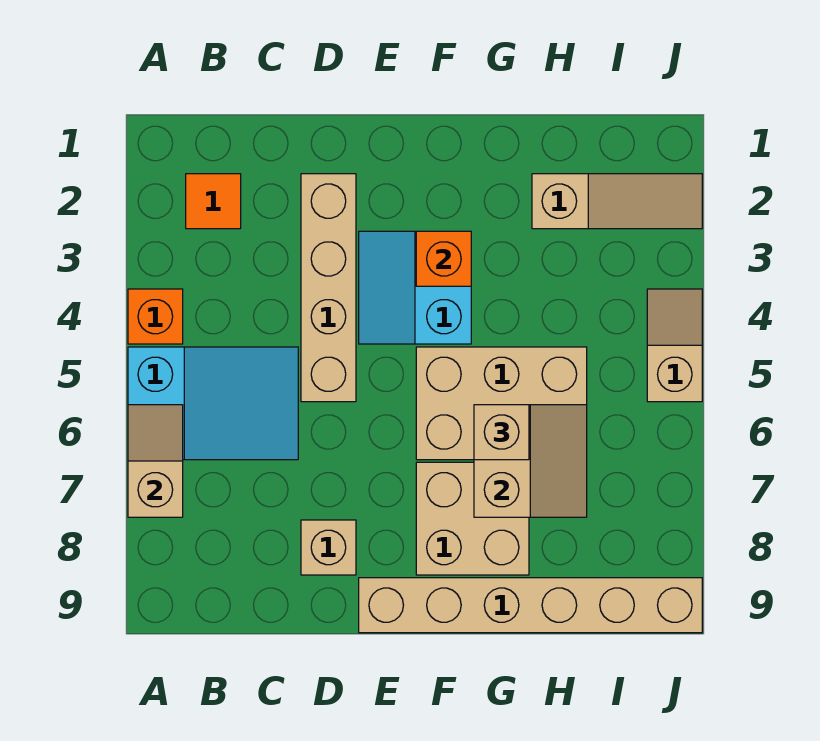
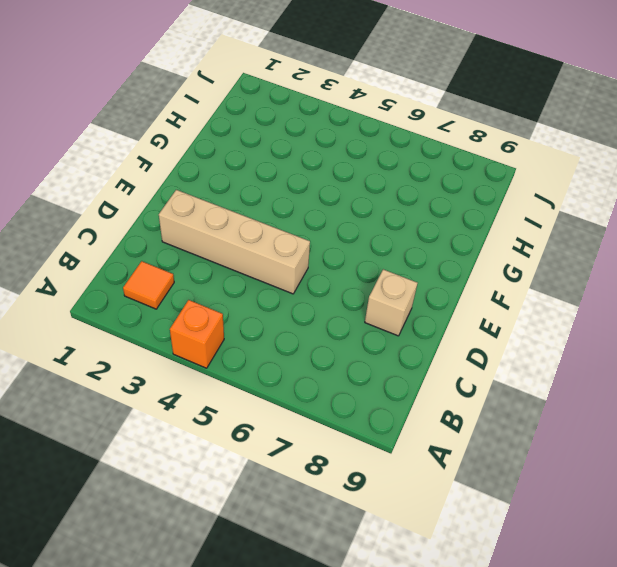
none -> cyan 2x3 slope [128,347,298,460]
none -> cyan 2x2 slope [359,231,471,344]
none -> tan 1x6 brick [359,578,702,633]

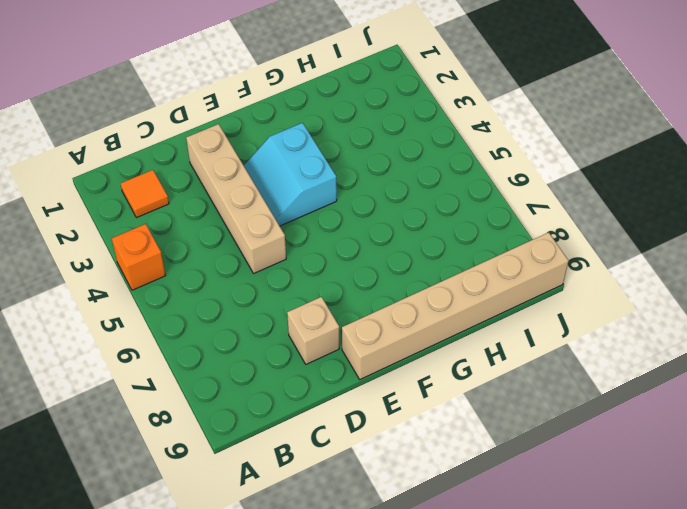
none -> cyan 2x3 slope [128,347,298,460]
none -> tan 2x3 brick [416,347,587,460]
none -> tan 2x2 brick [416,462,529,575]

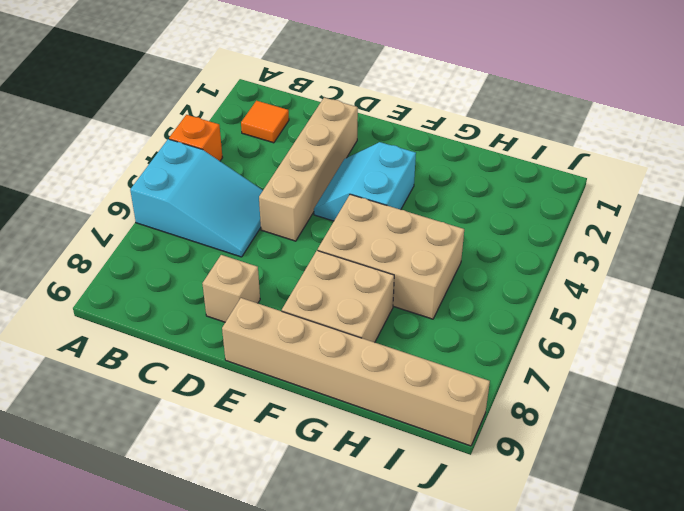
none -> tan 1x3 slope [532,174,702,229]
none -> tan 1x2 slope [647,289,702,402]
none -> tan 1x2 slope [128,405,183,517]

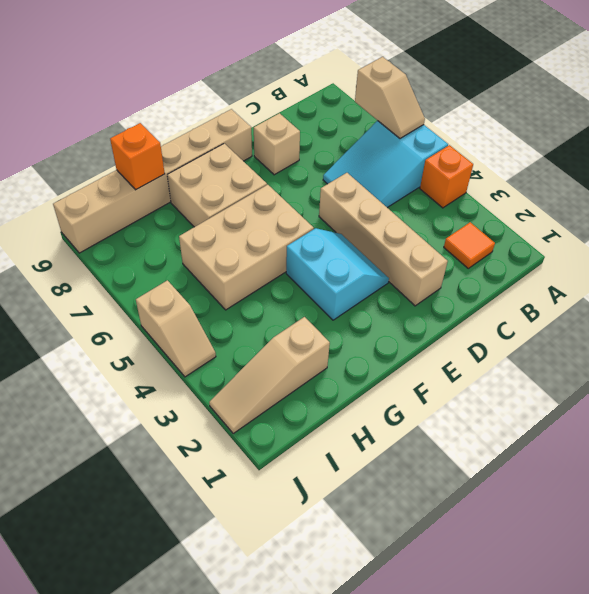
orange 1x1 brick [110,123,165,190] -> orange 1x1 brick moved to [416,231,471,286]
none -> tan 2x2 slope [474,405,587,517]
none -> tan 1x1 brick [474,405,529,460]

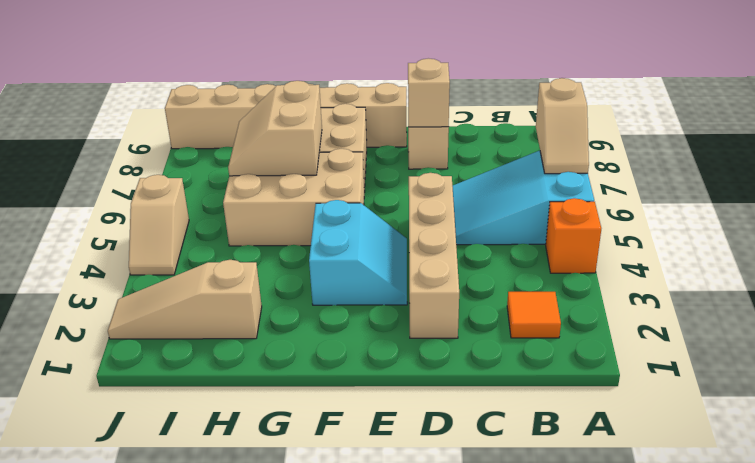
tan 1x1 brick [408,58,450,127] -> tan 1x1 brick moved to [474,405,529,460]
none -> orange 1x1 brick [416,231,471,286]

